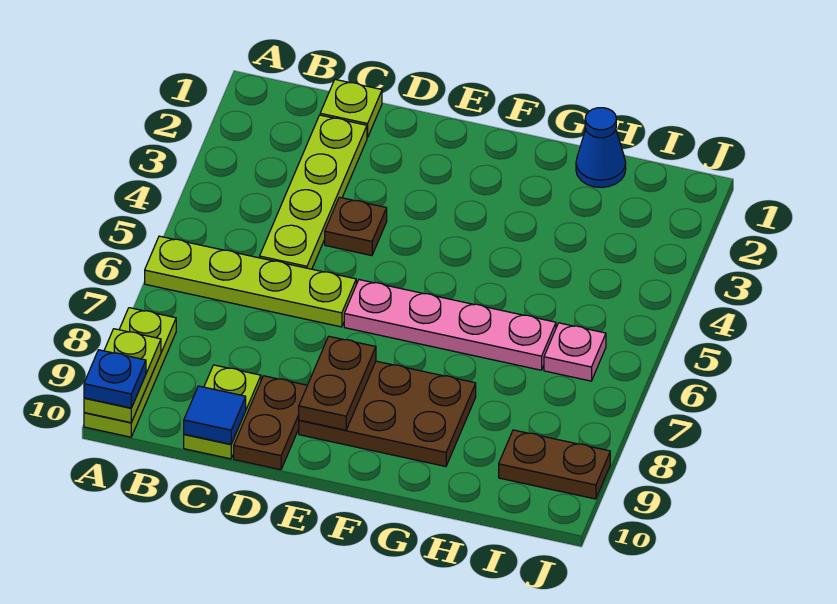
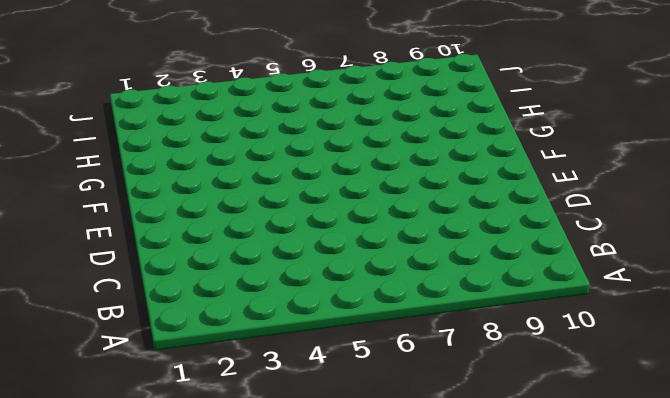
none -> lime 1x4 plate [145,236,356,327]
none -> lime 1x3 plate [84,308,176,437]
none -> lime 1x1 plate [320,79,382,138]

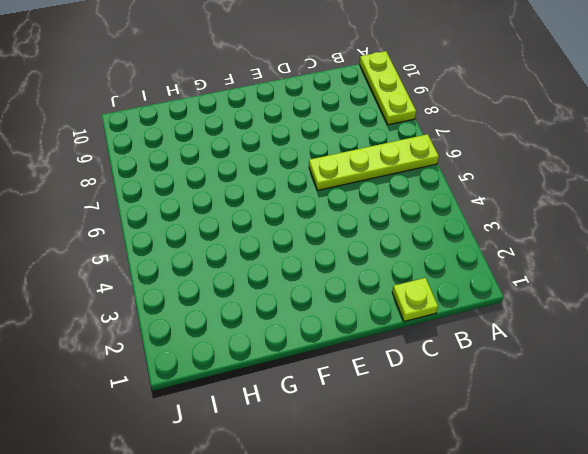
none -> lime 1x4 plate [260,115,367,269]
none -> lime 1x2 plate [184,365,261,459]
none -> brown 1x1 plate [325,197,387,256]

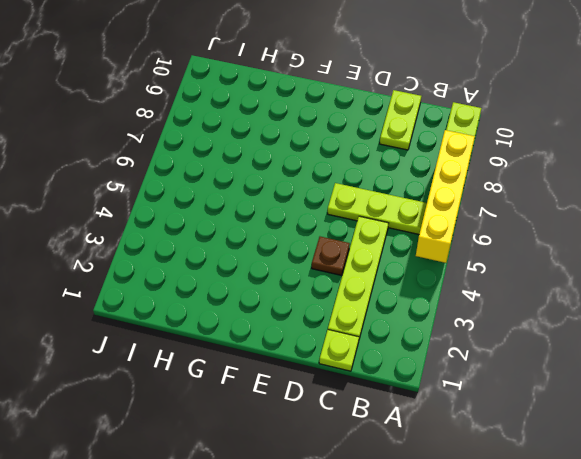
yellow 1x4 brick [416,130,475,263] -> none
none -> brown 1x2 plate [234,376,307,470]
none -> pink 1x4 plate [344,280,556,370]
none -> brown 2x3 plate [299,361,476,467]

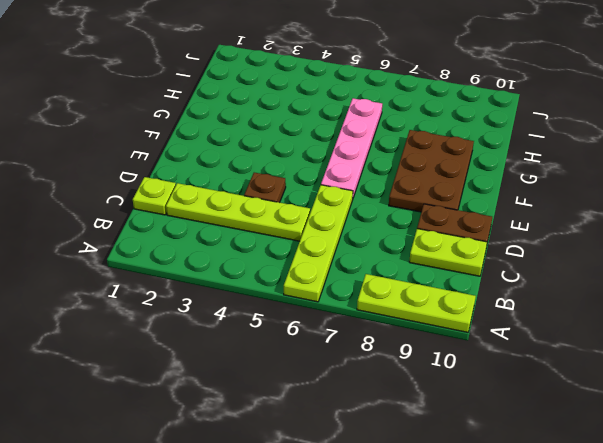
none -> blue 1x1 cone [576,108,626,188]
none -> pink 1x1 plate [544,323,606,381]
none -> brown 1x2 plate [499,430,610,499]

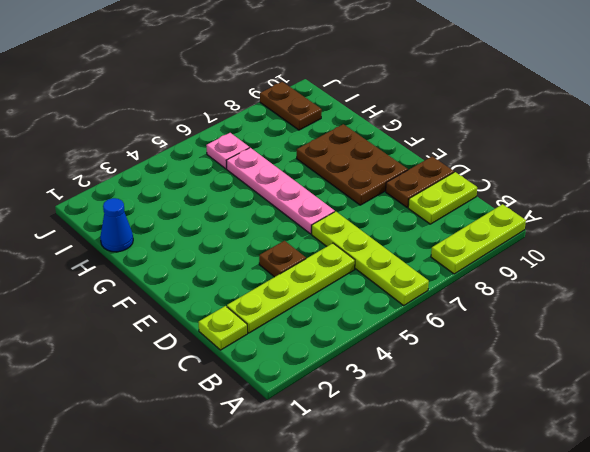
none -> lime 1x2 plate [84,329,161,423]
none -> blue 1x1 tile [184,386,246,444]
none -> brown 1x2 plate [299,336,376,430]

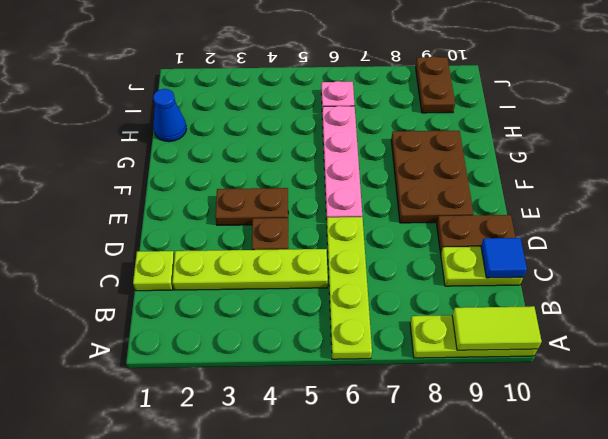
lime 1x2 tile [452,306,542,350] -> lime 1x2 plate [84,329,161,423]
brown 1x2 plate [215,188,288,225] -> brown 1x2 plate moved to [299,336,376,430]
none -> blue 1x1 plate [84,350,146,408]

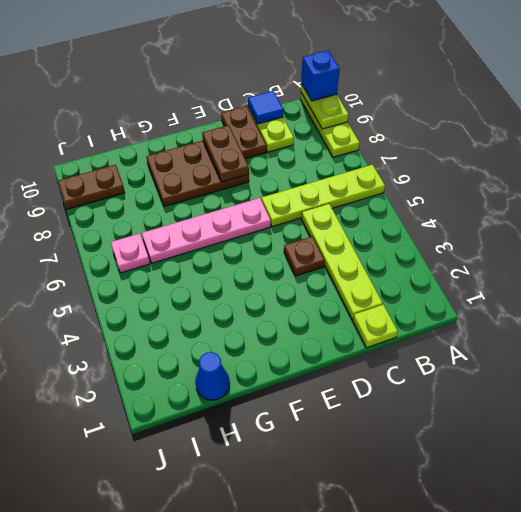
blue 1x1 brick [301,50,340,101] -> blue 1x1 plate [84,350,146,408]

